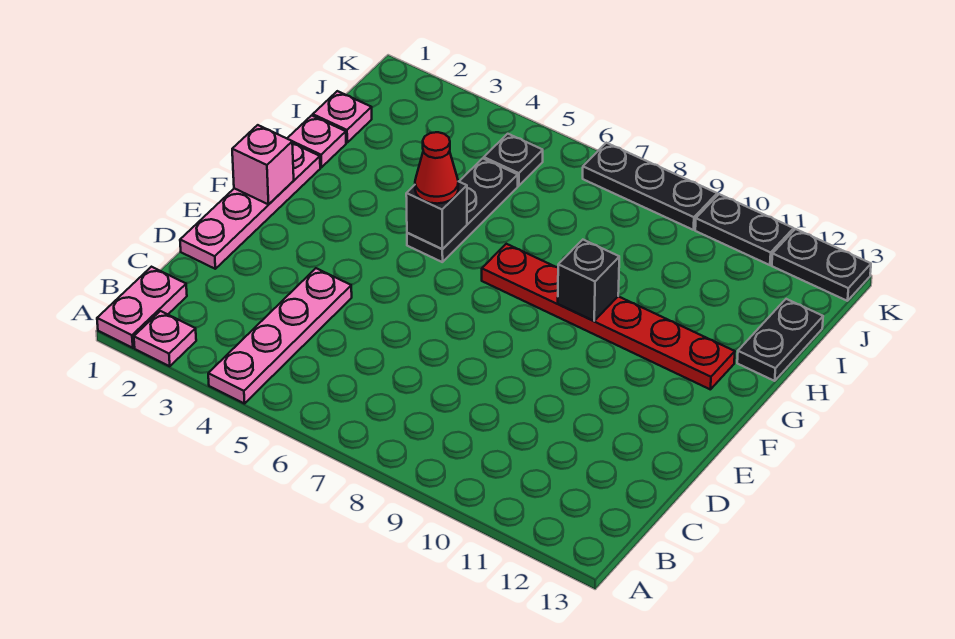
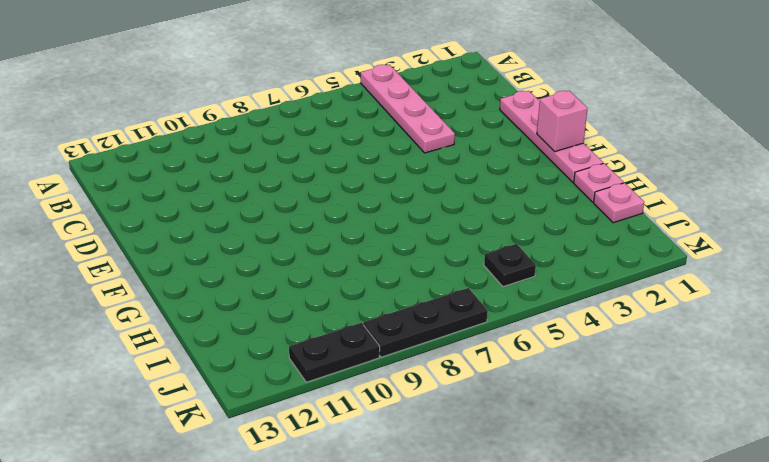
none -> pink 1x2 plate [97,267,187,348]
none -> pink 1x1 plate [134,311,196,366]
none -> black 1x3 plate [407,158,518,262]

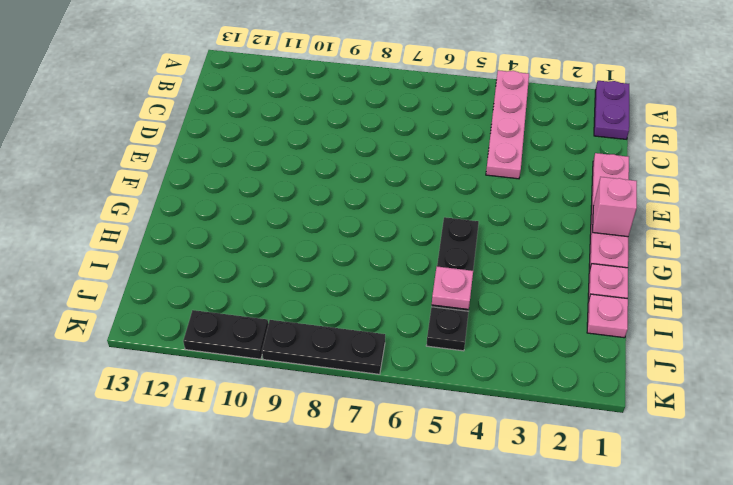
purple 1x2 plate [594,81,629,139] -> pink 1x2 plate [97,267,187,348]
pink 1x1 plate [432,267,473,310] -> pink 1x1 plate moved to [134,311,196,366]
none -> red 1x6 plate [482,244,735,390]
none -> black 1x2 plate [737,299,823,381]
none -> black 1x2 plate [772,229,871,301]

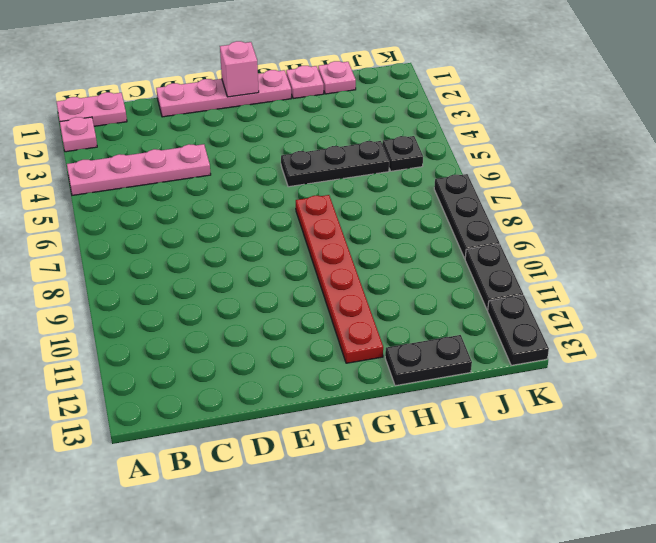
none -> black 1x1 brick [406,181,467,249]
none -> black 1x1 brick [558,240,619,321]
none -> red 1x1 cone [415,132,458,204]

